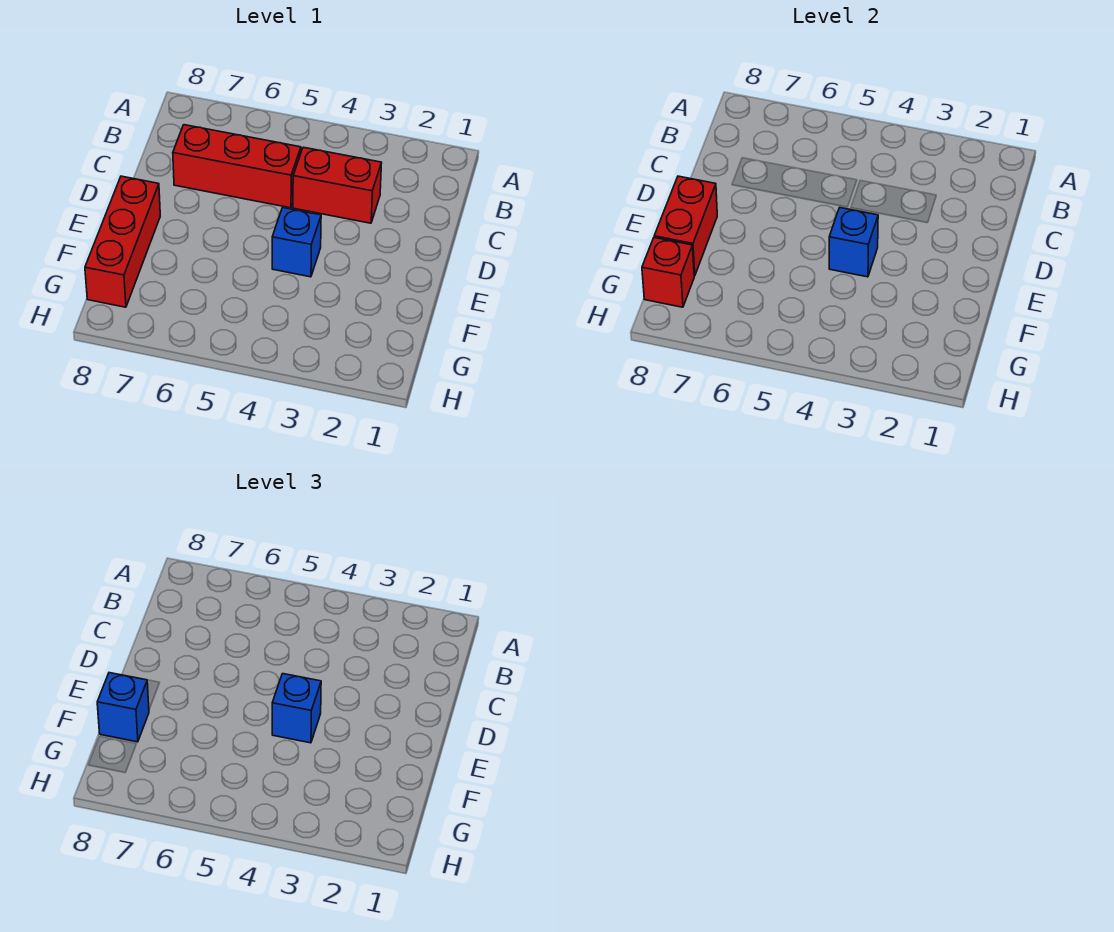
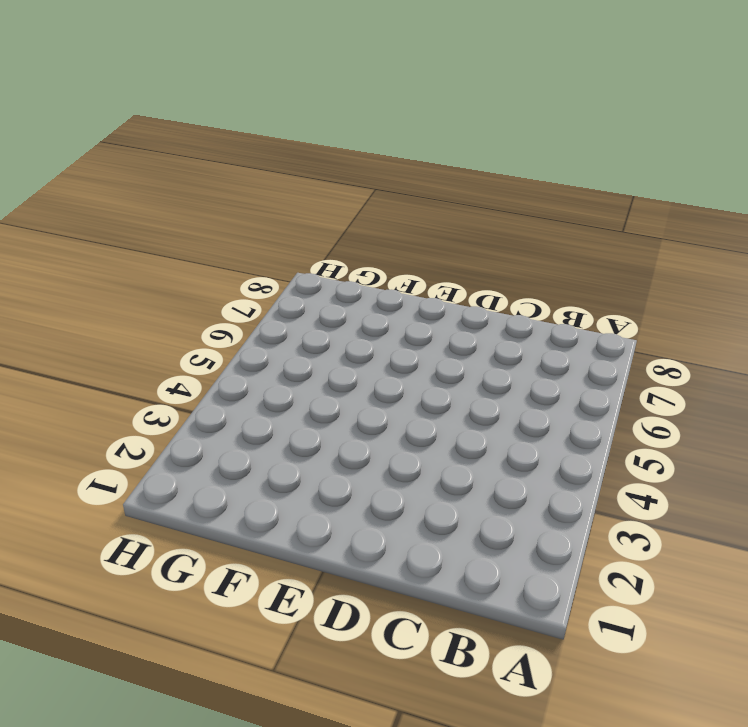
none -> red 1x2 brick [293,147,381,223]
none -> red 1x3 brick [173,125,301,208]

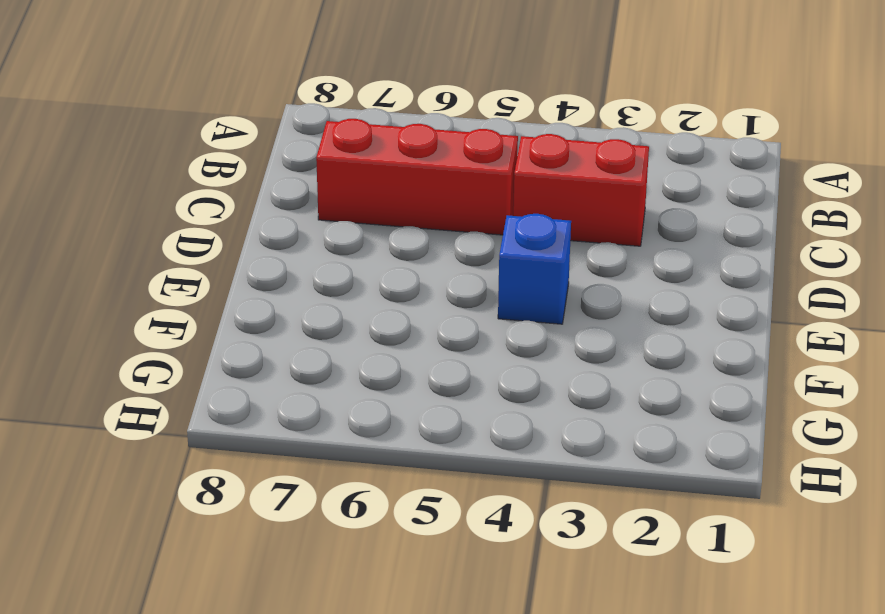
none -> red 1x3 brick [85,176,160,307]
none -> blue 1x1 brick [829,208,878,277]

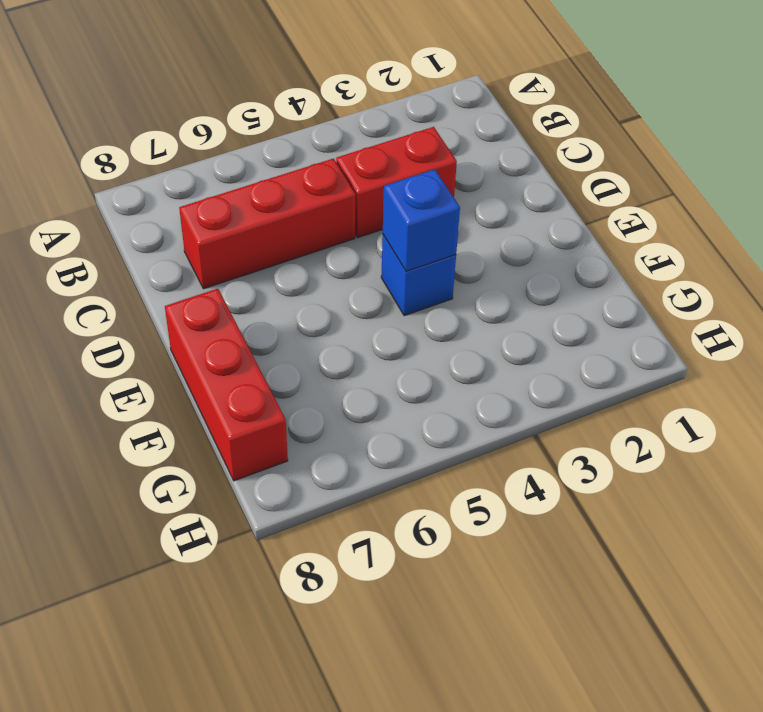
none -> red 1x2 brick [654,176,717,276]
none -> red 1x1 brick [642,238,694,307]

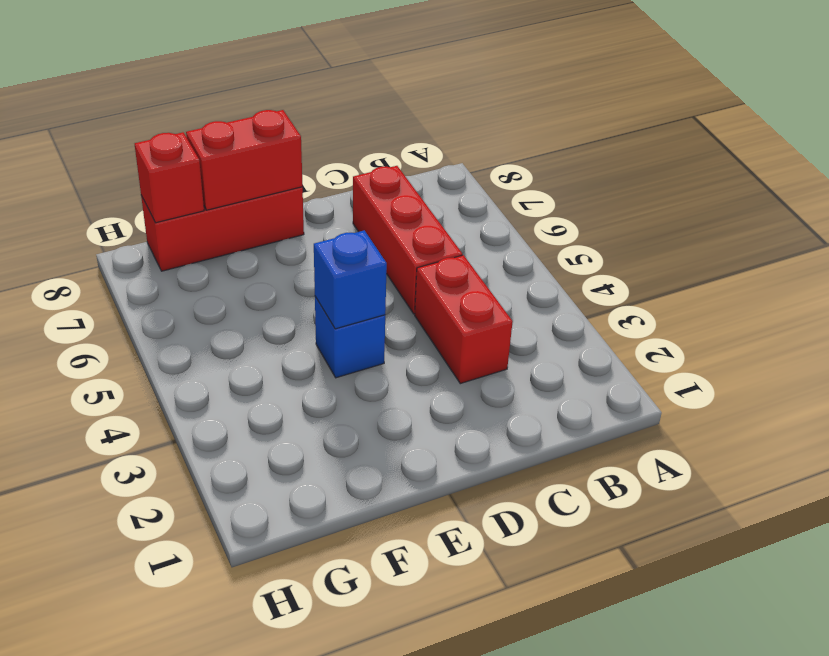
none -> blue 1x1 brick [272,674,321,743]
none -> blue 1x1 brick [97,673,149,742]

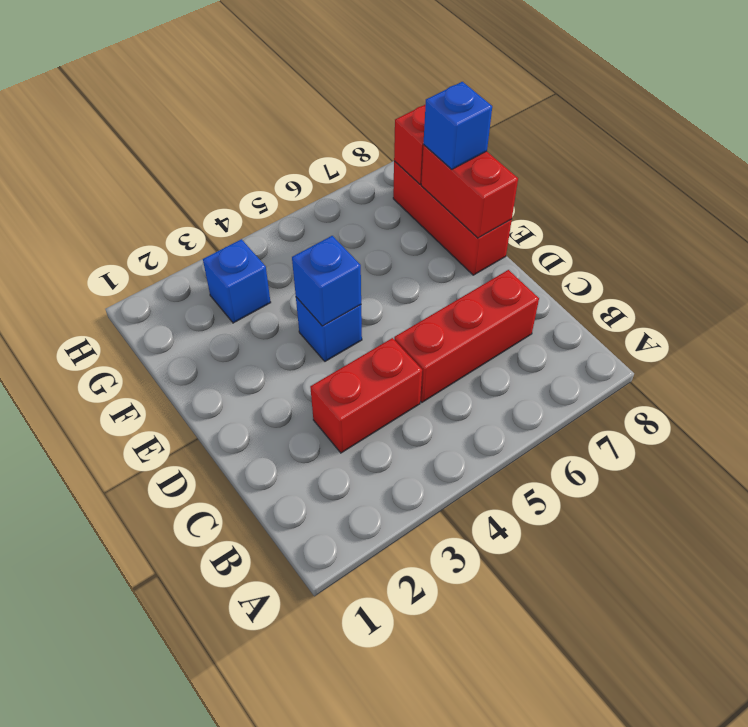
blue 1x1 brick [203,239,271,323] -> blue 1x1 brick moved to [272,674,321,743]

